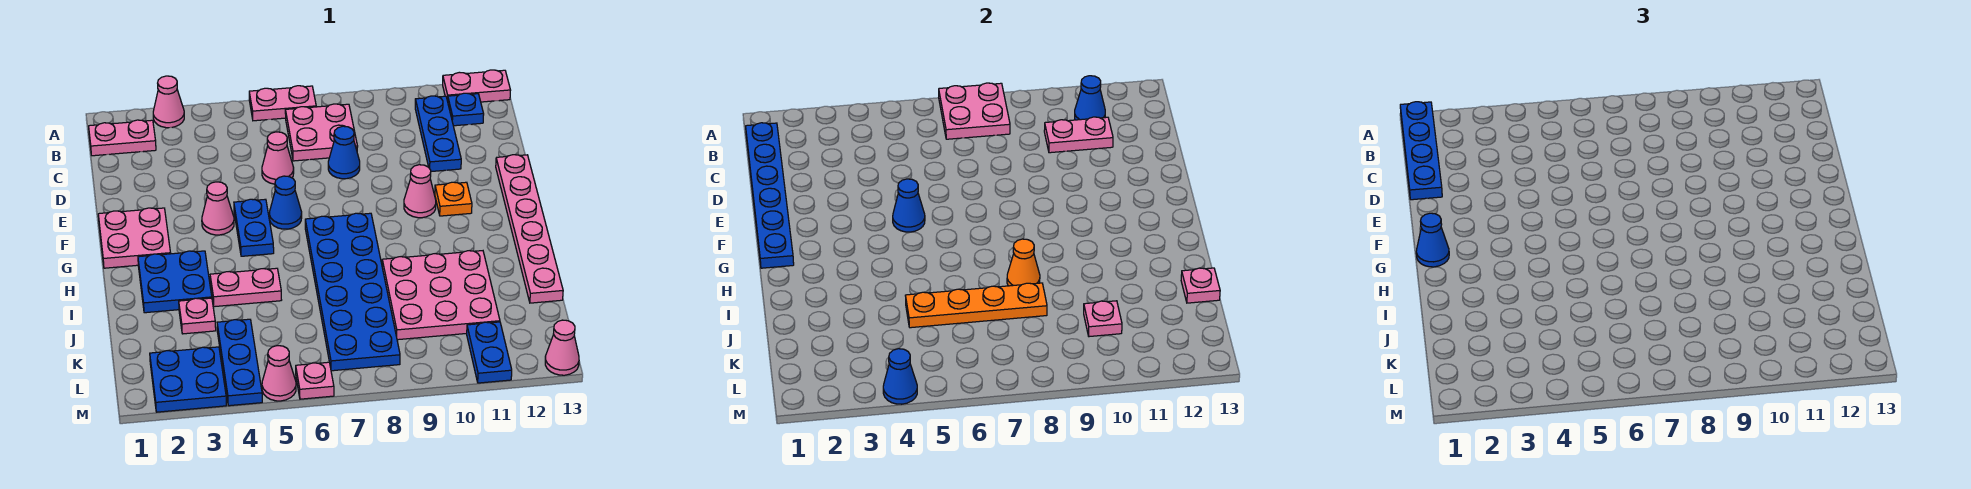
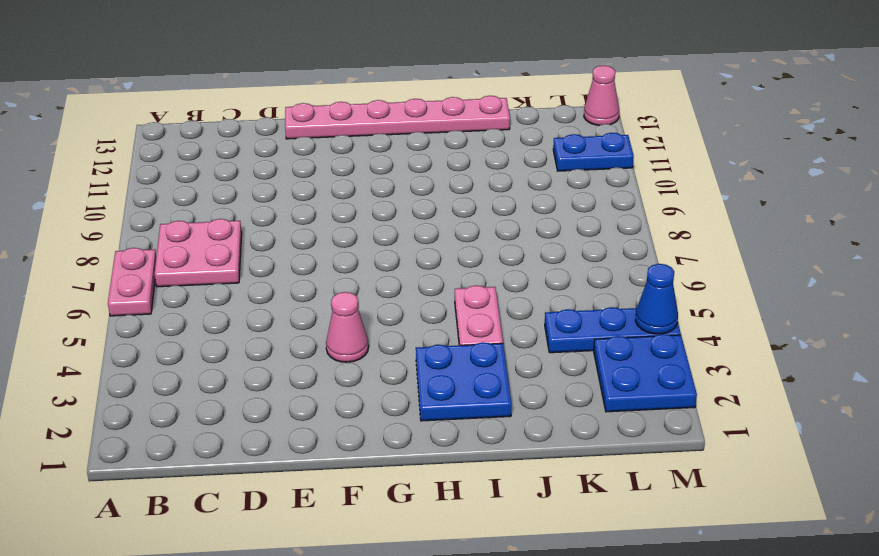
none -> pink 1x1 cone [153,76,184,128]
none -> pink 1x2 plate [443,70,511,102]
none -> pink 1x2 plate [89,120,156,156]
none -> blue 1x3 plate [415,96,461,172]

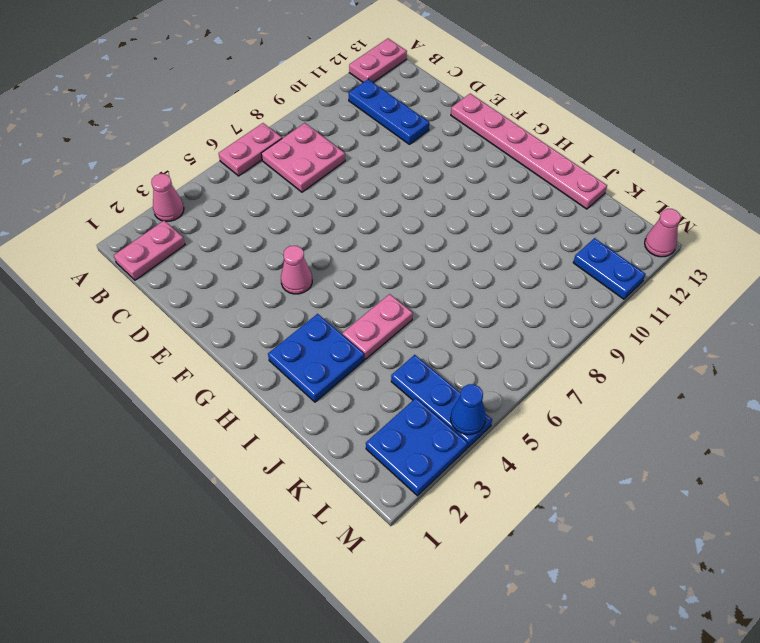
none -> blue 1x1 plate [448,93,484,126]
none -> pink 1x1 cone [262,132,294,184]
none -> blue 1x1 cone [328,126,360,179]
none -> pink 2x2 plate [98,208,171,268]

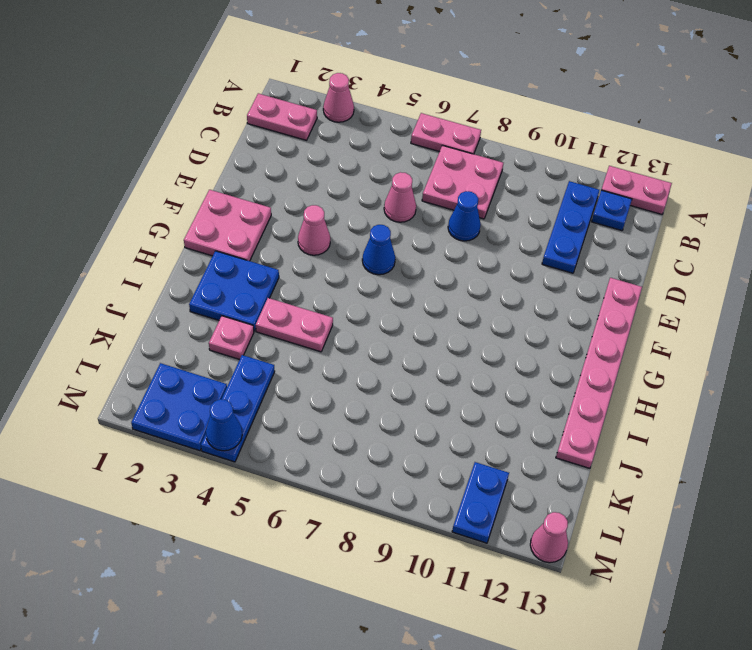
none -> blue 1x2 plate [234,199,274,256]
none -> pink 1x1 cone [404,165,436,218]
none -> orange 1x1 plate [435,182,472,216]
none -> blue 2x6 plate [305,213,400,371]

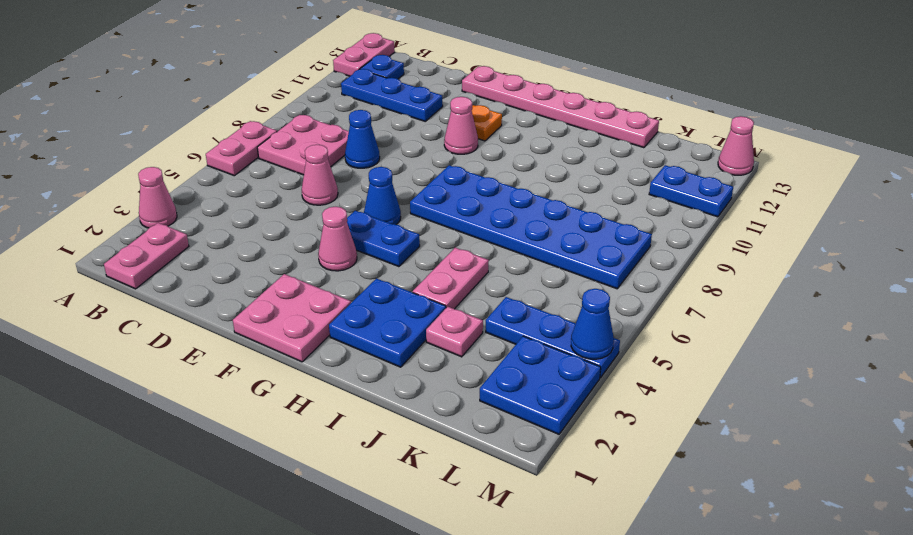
none -> pink 3x3 plate [382,251,500,340]
none -> pink 1x1 cone [262,346,296,401]
none -> pink 1x1 plate [296,362,334,399]
none -> pink 2x2 plate [939,83,1010,139]

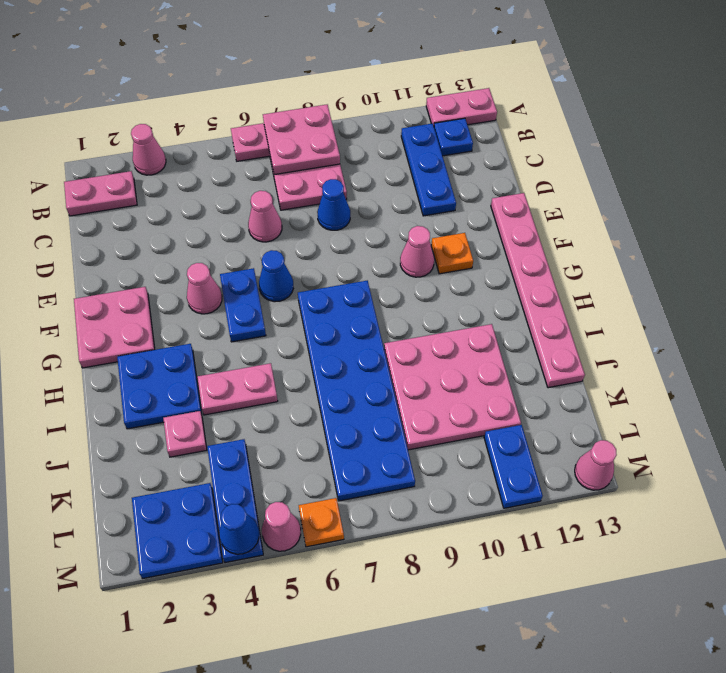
orange 1x1 plate [299,498,344,547] -> pink 1x1 plate [296,362,334,399]
none -> blue 1x6 plate [746,123,794,268]
none -> blue 1x1 cone [1075,76,1105,120]
none -> pink 1x2 plate [1044,117,1113,153]
none -> blue 1x1 cone [893,179,925,232]

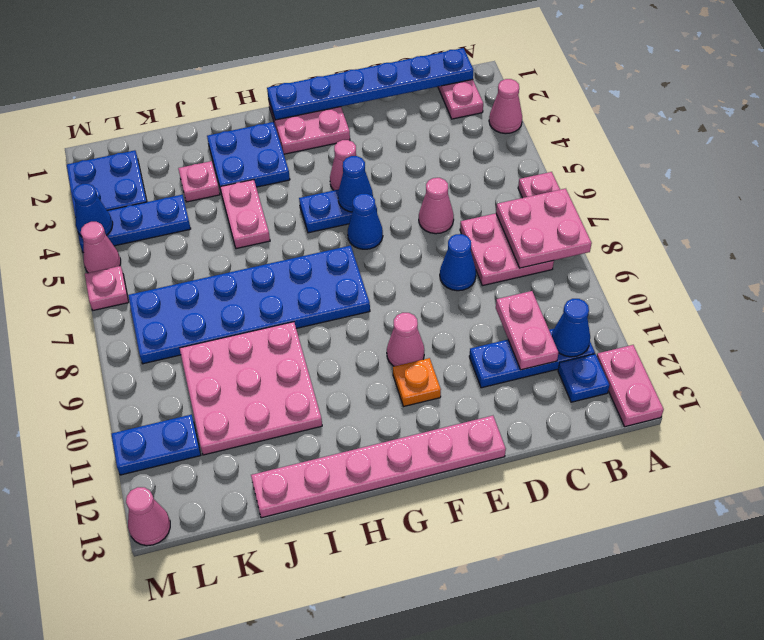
none -> orange 1x1 cone [1007,239,1040,286]
none -> orange 1x4 plate [905,283,1047,328]
none -> pink 1x1 plate [1181,268,1220,303]
none -> pink 1x1 plate [1084,301,1122,337]

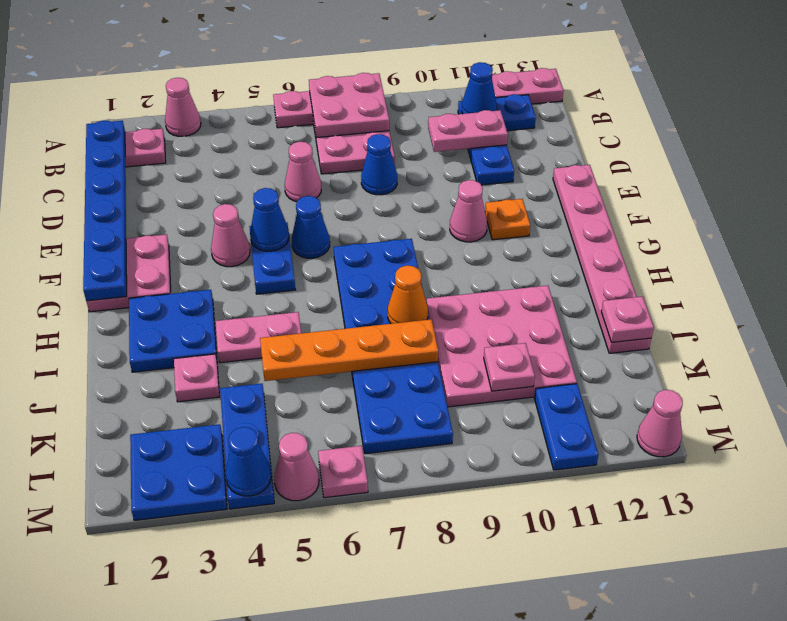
none -> blue 1x4 plate [1400,102,1442,200]
none -> blue 1x1 cone [1416,213,1449,267]

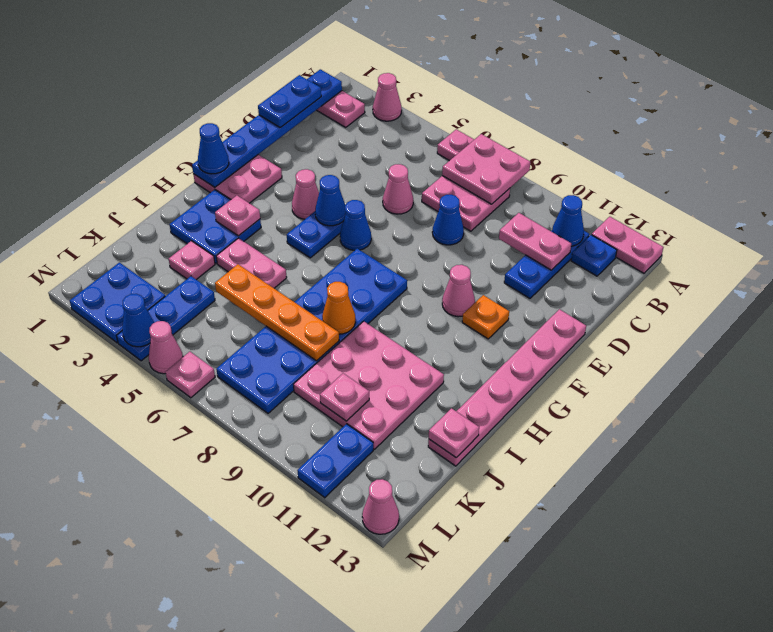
blue 1x2 plate [258,75,321,128] -> blue 1x4 plate [1400,102,1442,200]
pink 1x1 plate [215,195,260,236] -> none

